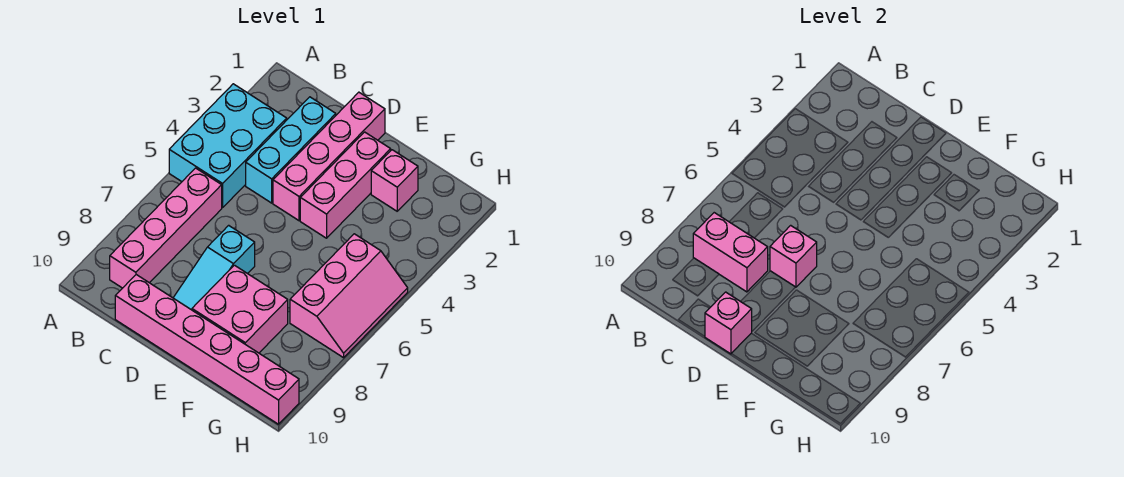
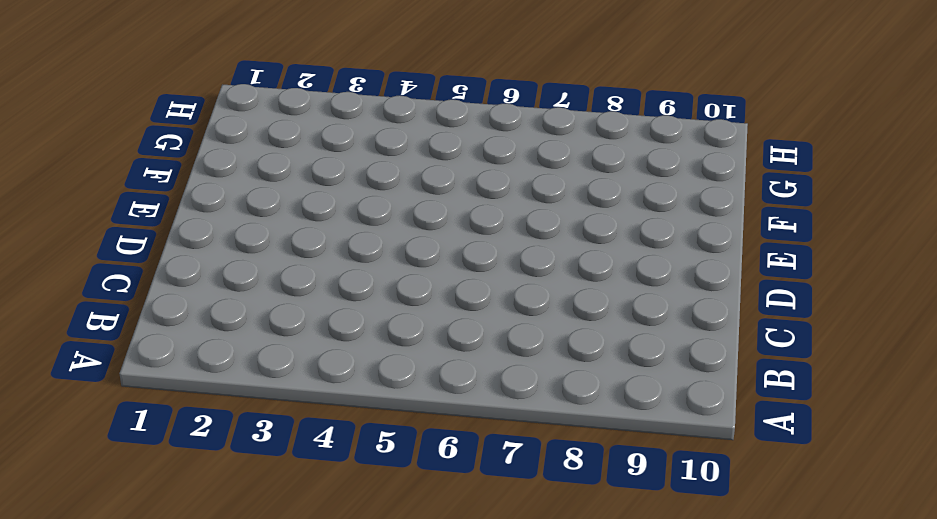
none -> cyan 2x3 brick [169,84,287,208]
none -> pink 1x4 brick [110,168,222,288]
none -> cyan 1x3 brick [246,97,336,203]

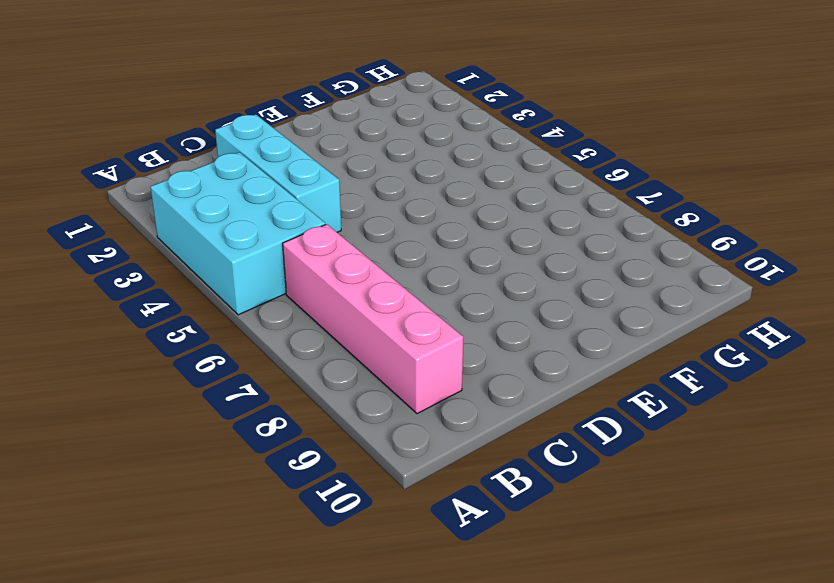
none -> pink 1x6 brick [115,275,299,424]
none -> pink 1x4 brick [273,92,385,221]
none -> cyan 1x3 slope [173,225,255,310]

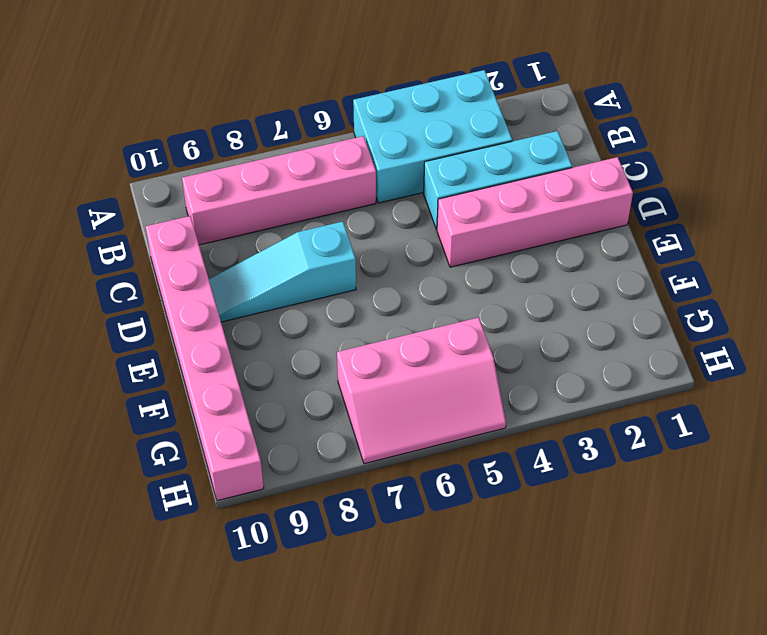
none -> pink 1x3 brick [300,132,391,238]
none -> pink 2x2 brick [192,265,288,353]
none -> pink 1x1 brick [371,150,418,211]

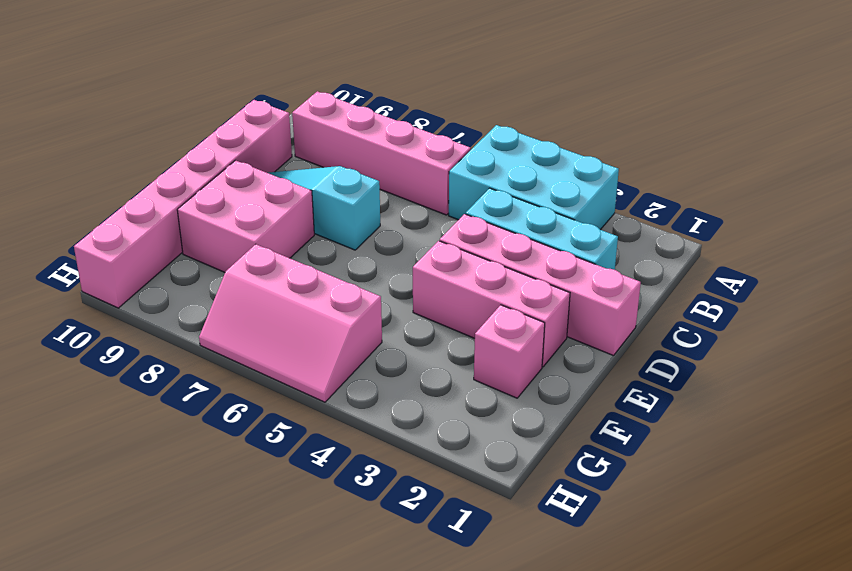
none -> pink 1x2 brick [693,213,768,292]
none -> pink 1x1 brick [770,225,817,287]
none -> pink 1x1 brick [705,292,752,354]

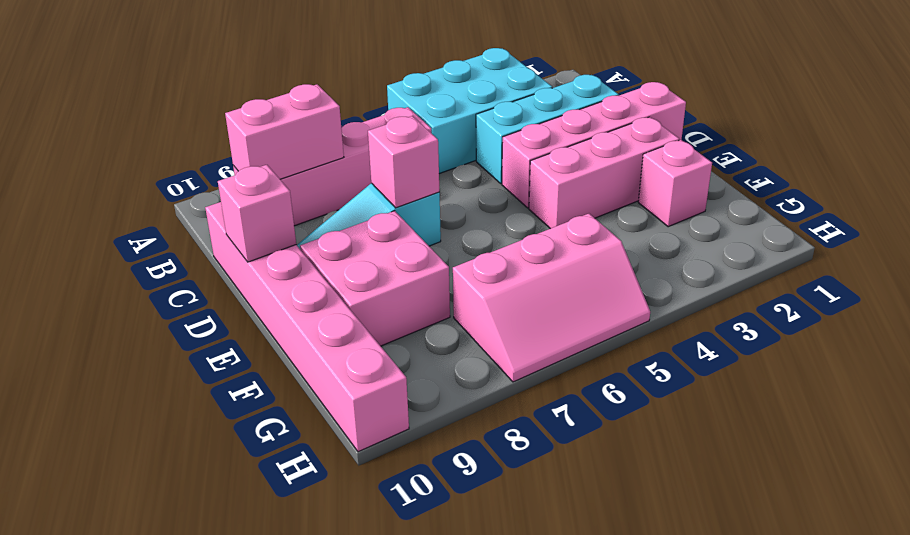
pink 1x2 brick [225,84,344,179] -> pink 1x2 brick turned to [693,213,768,292]

